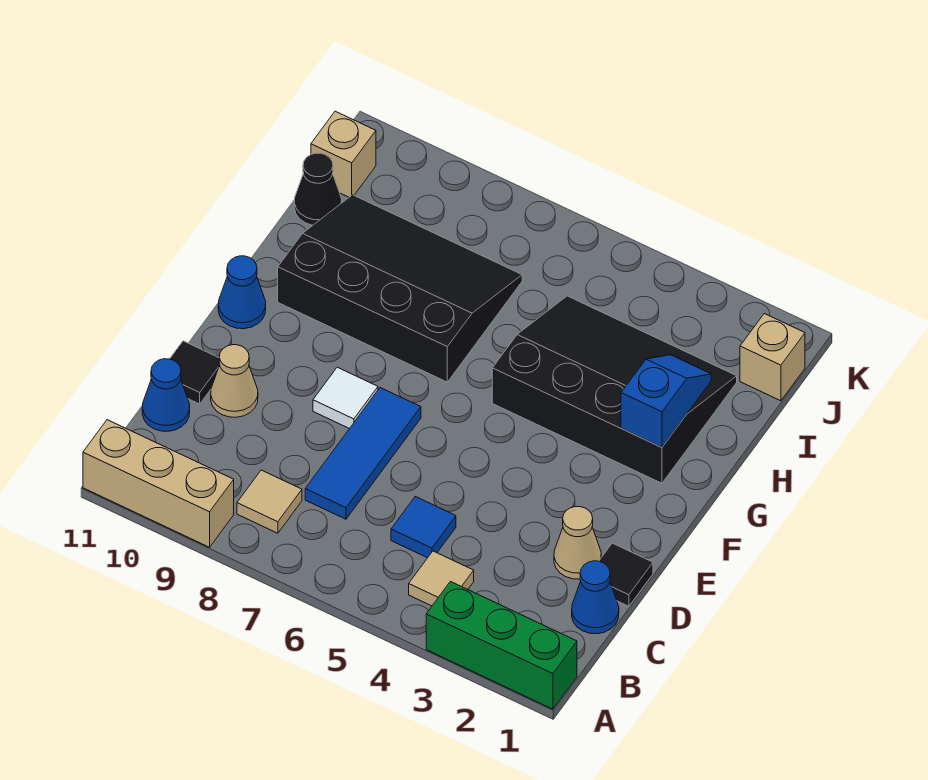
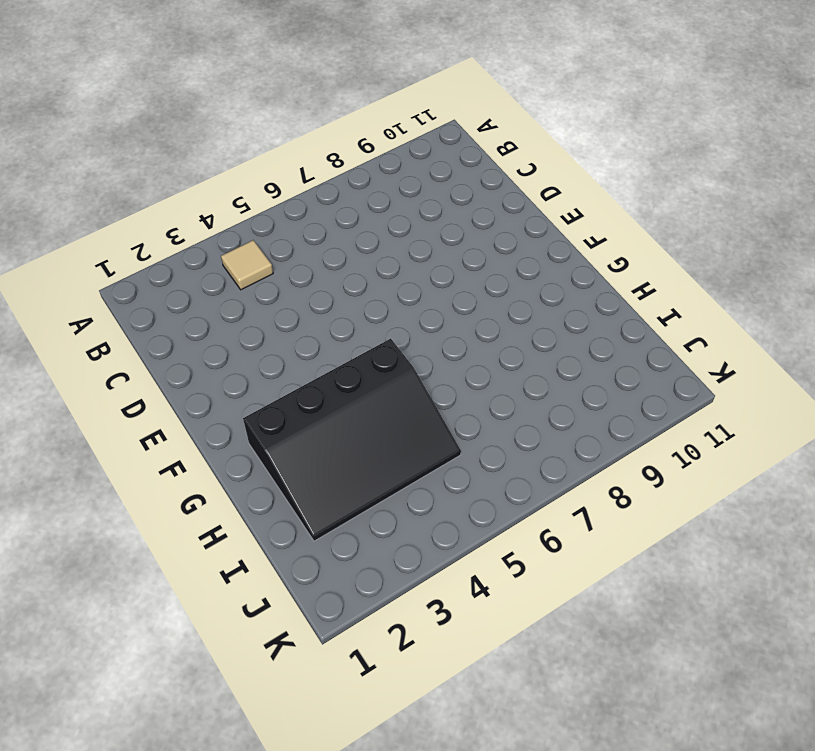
none -> green 1x3 brick [426,582,577,709]
none -> tan 1x3 brick [83,420,234,547]
none -> tan 1x1 tile [237,470,302,533]

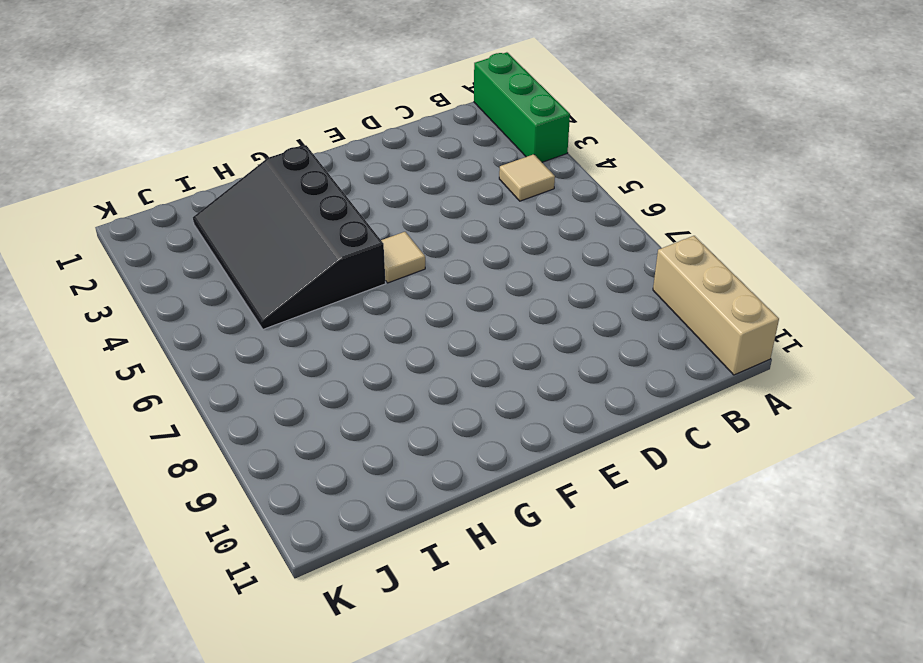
tan 1x1 tile [381,232,425,283] -> tan 1x1 tile moved to [237,470,302,533]
none -> blue 1x1 cone [572,561,619,634]
none -> blue 1x1 tile [391,497,456,558]
none -> blue 1x3 tile [305,388,421,519]

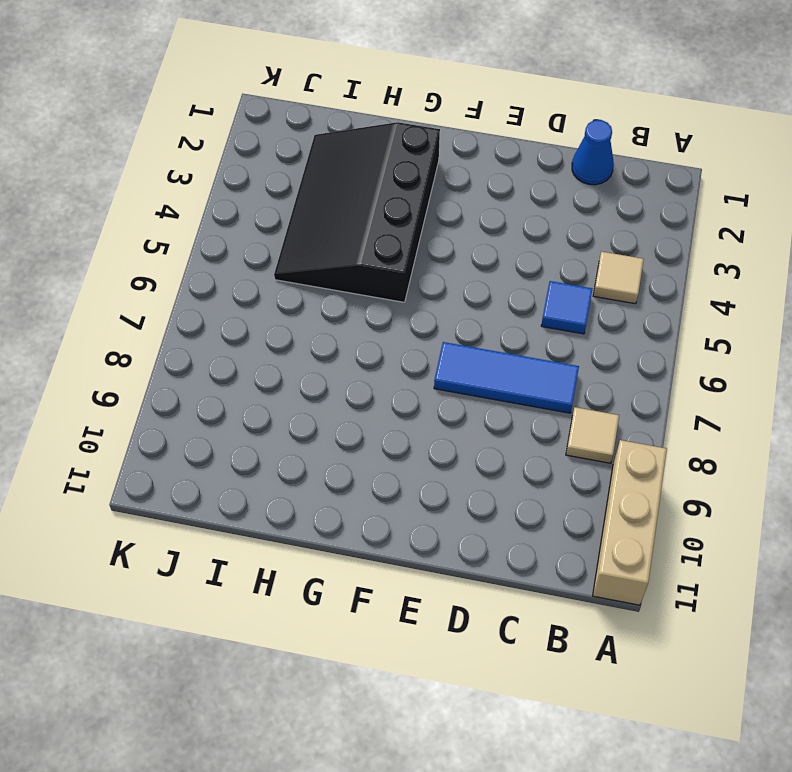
none -> green 1x3 brick [426,582,577,709]
none -> blue 1x1 cone [142,359,190,431]
none -> black 1x1 tile [599,543,653,606]

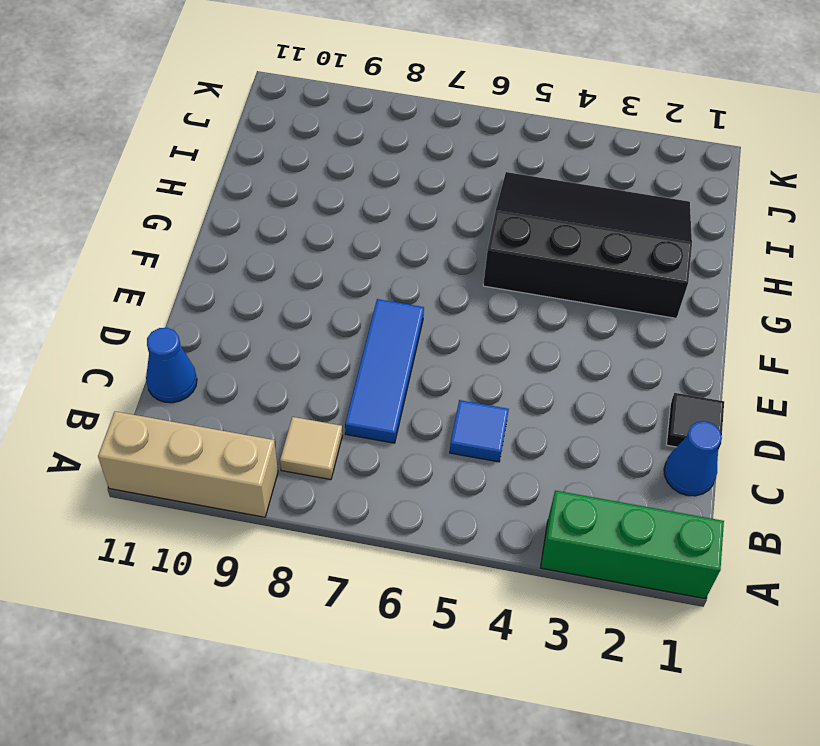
none -> tan 1x1 tile [409,551,474,606]
none -> tan 1x1 cone [554,507,601,579]
none -> tan 1x1 cone [211,345,258,417]

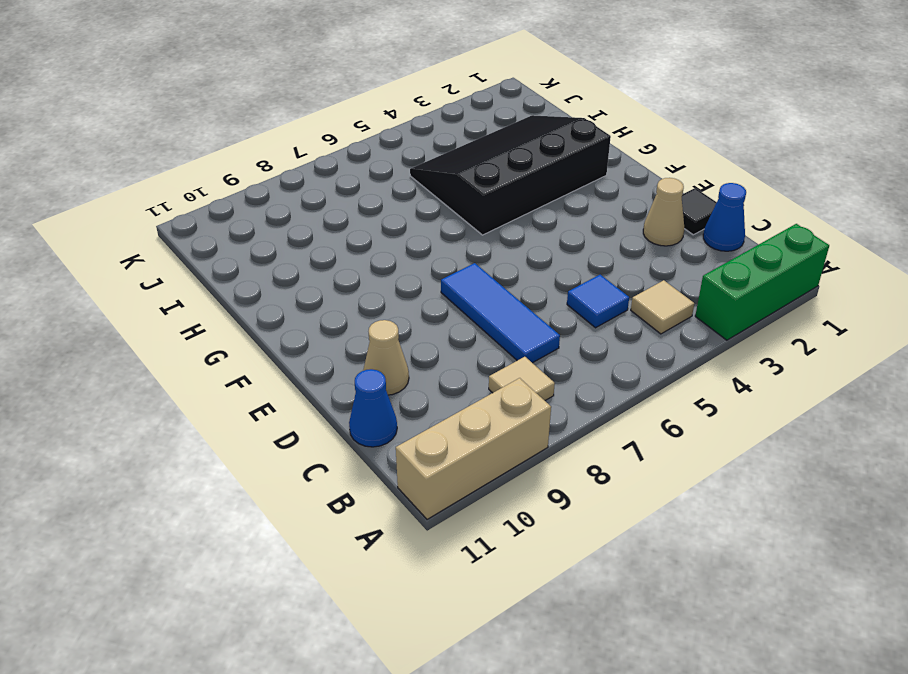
none -> black 1x1 tile [170,341,220,404]
none -> white 1x1 tile [313,367,378,429]
none -> blue 1x1 cone [218,256,266,329]

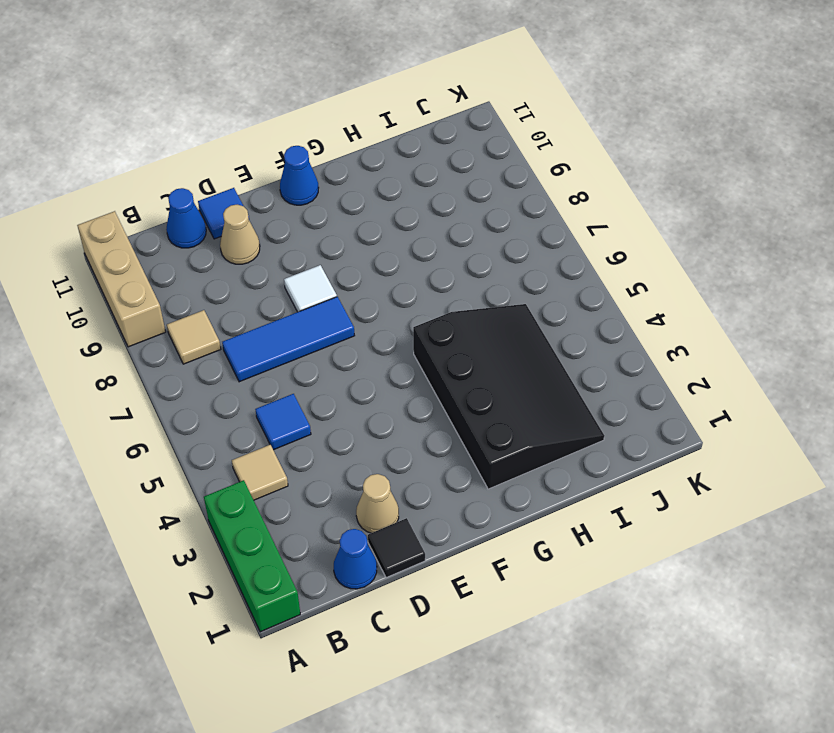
blue 1x1 tile [198,188,249,239] -> black 1x1 tile [170,341,220,404]
none -> black 3x4 slope [278,195,522,382]
none -> black 1x1 cone [294,153,342,225]
none -> tan 1x1 brick [740,314,805,401]

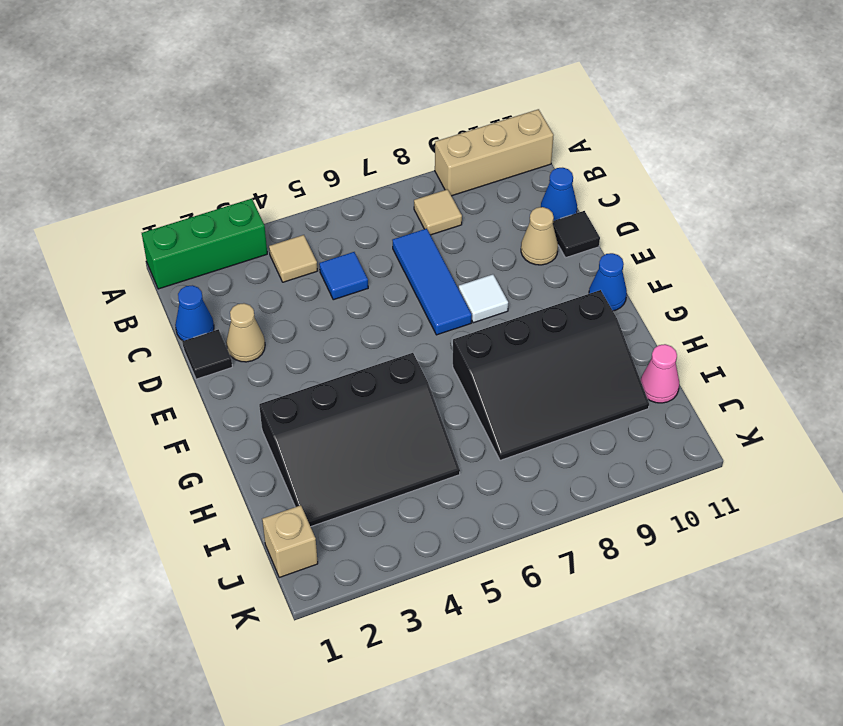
pink 1x1 cone [641,344,679,403] -> black 1x1 cone [294,153,342,225]
none -> tan 1x1 brick [311,111,376,197]
none -> blue 1x2 slope [621,355,711,447]

